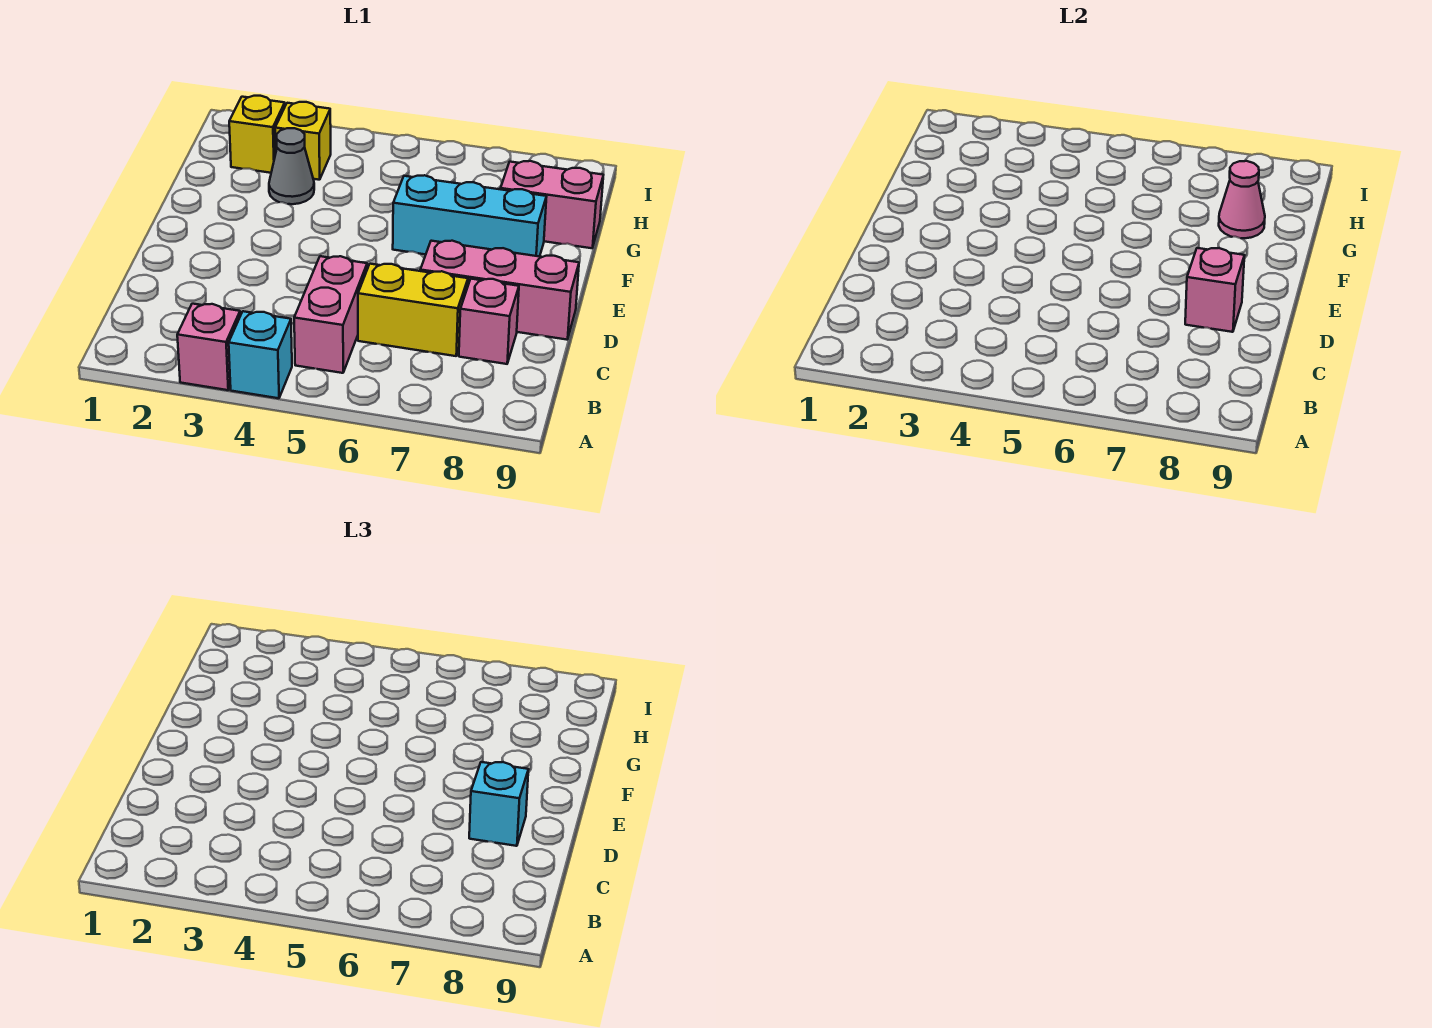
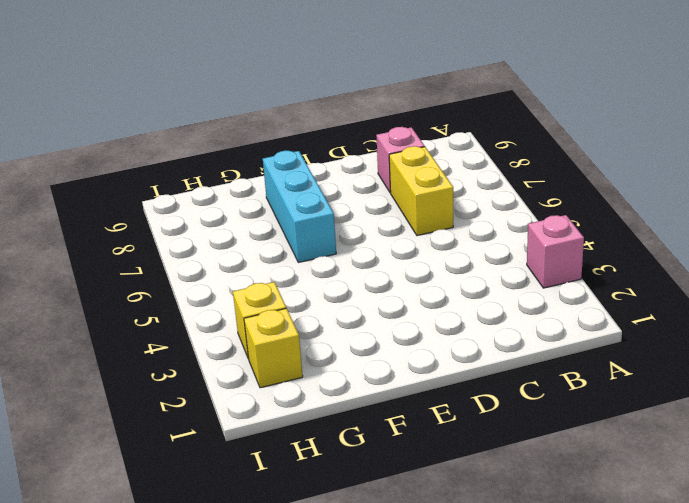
none -> cyan 1x1 brick [229,311,292,398]
none -> pink 1x2 brick [294,256,367,373]
none -> pink 1x3 brick [420,241,579,340]

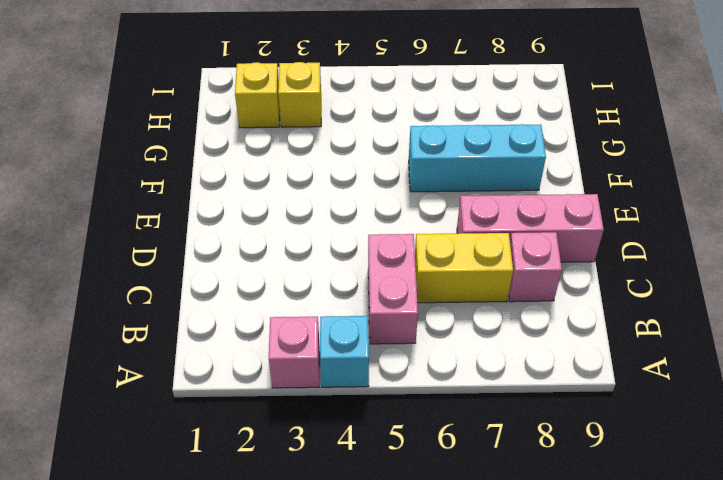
none -> grey 1x1 cone [269,128,314,204]
none -> pink 1x2 brick [501,161,603,248]
none -> pink 1x1 brick [1185,248,1244,332]

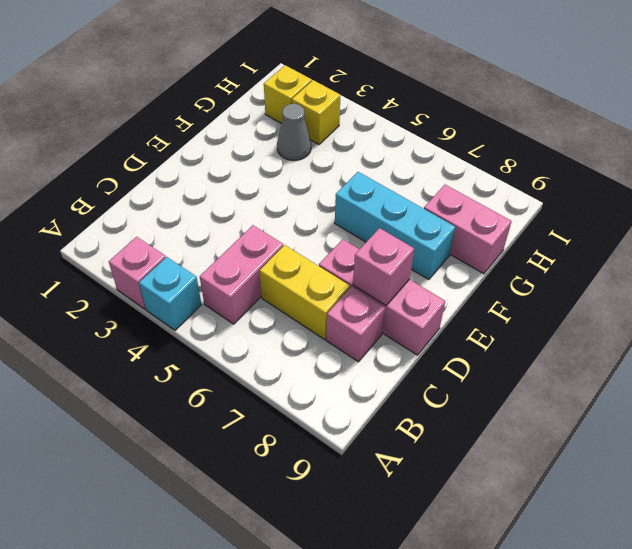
none -> pink 1x1 cone [1219,161,1265,238]
none -> cyan 1x1 brick [469,762,528,846]

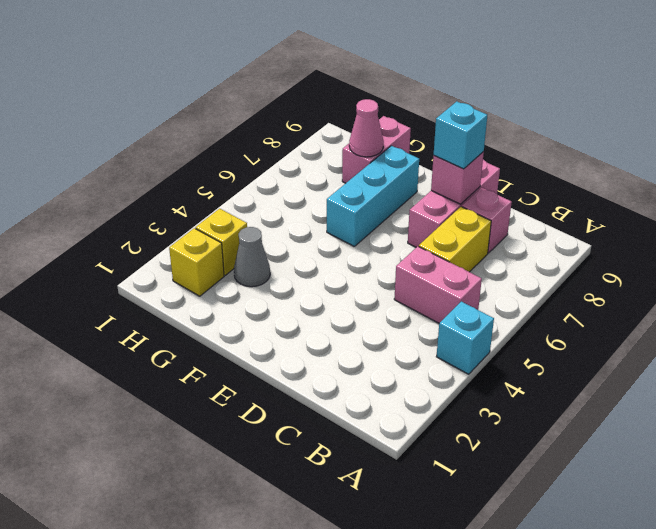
none -> pink 1x1 brick [177,304,240,390]

